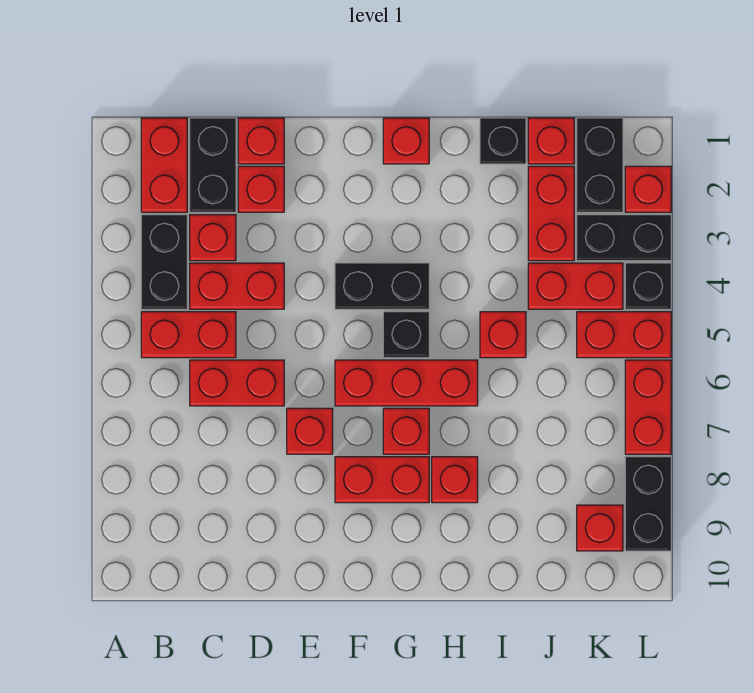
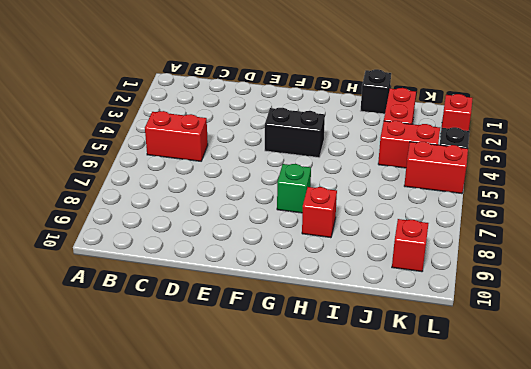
green 1x1 brick [277,164,311,213] -> red 1x1 brick [383,408,429,454]
none -> red 1x2 brick [141,118,187,212]
none -> black 1x2 brick [141,215,187,309]
none -> black 1x2 brick [190,118,236,212]
none -> red 1x1 brick [190,215,236,261]

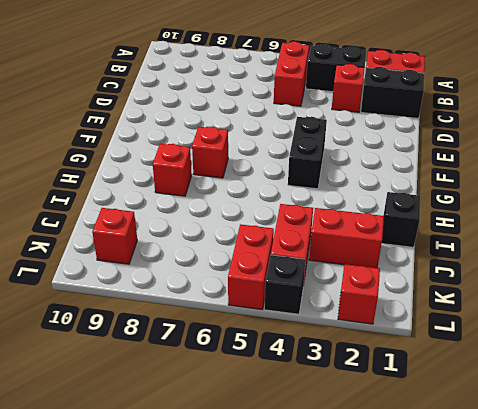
none -> red 1x2 brick [190,263,284,309]
none -> red 1x2 brick [190,360,284,406]
none -> red 1x1 brick [238,118,284,164]
none -> red 1x1 brick [238,166,284,212]

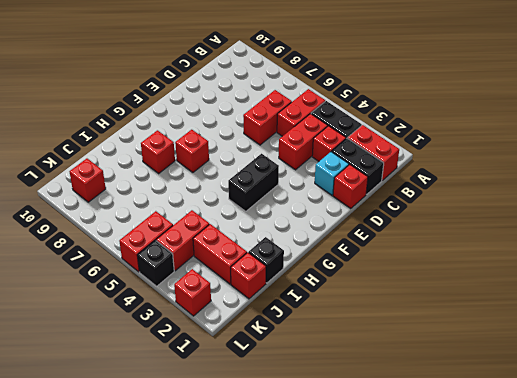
cyan 1x1 brick [315,152,349,195] -> red 1x1 brick [238,166,284,212]
none -> red 1x1 brick [287,408,333,454]
none -> red 1x3 brick [335,360,478,406]
none -> red 1x2 brick [335,457,429,503]
none -> red 1x1 brick [383,118,429,164]

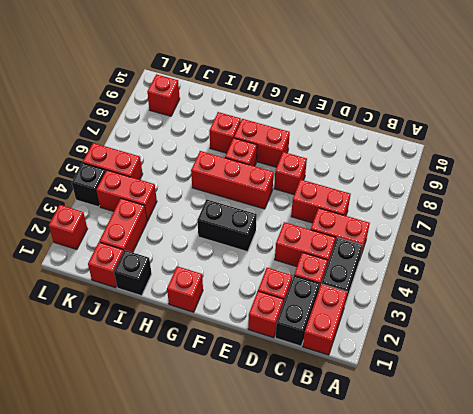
none -> black 1x1 brick [383,312,429,358]
none -> red 1x1 brick [480,312,526,358]
none -> black 1x2 brick [577,118,623,212]
none -> black 1x2 brick [577,215,671,261]

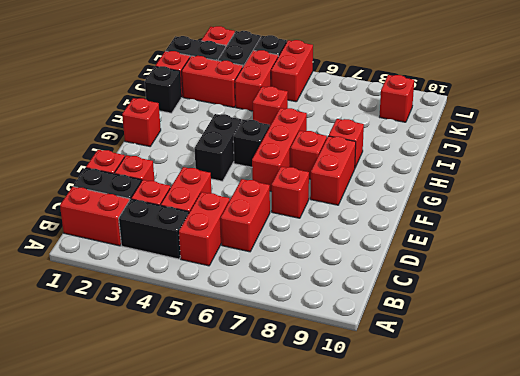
none -> red 1x2 brick [625,360,671,454]
none -> black 1x2 brick [625,457,671,551]

